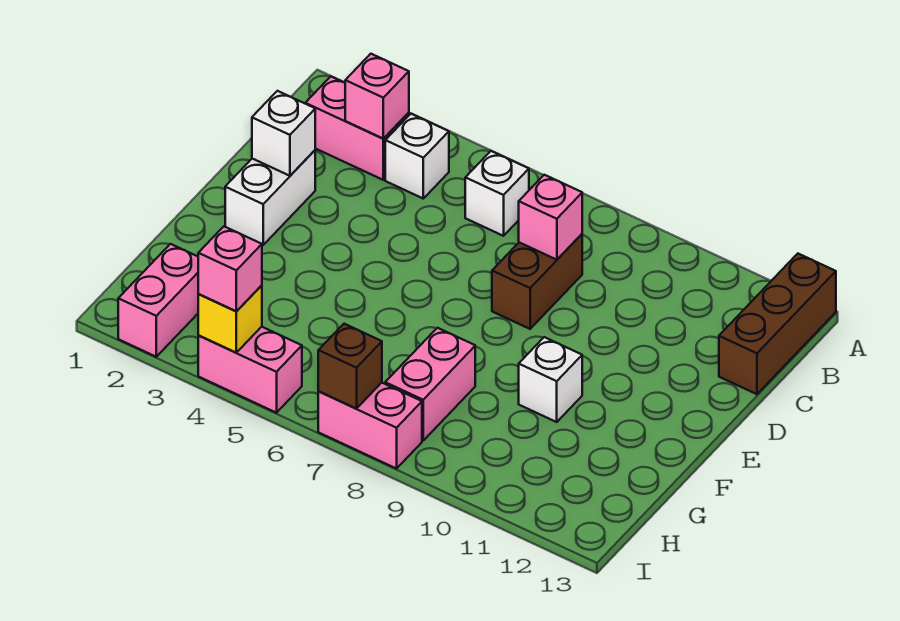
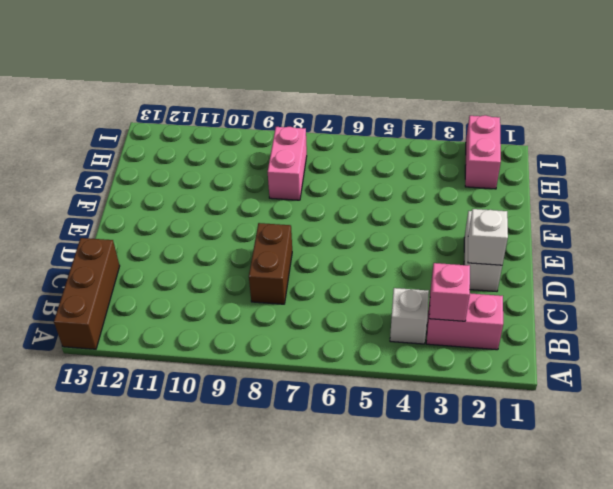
none -> white 1x1 brick [465,151,529,236]
none -> white 1x1 brick [519,337,582,422]
none -> pink 1x2 brick [198,327,302,413]

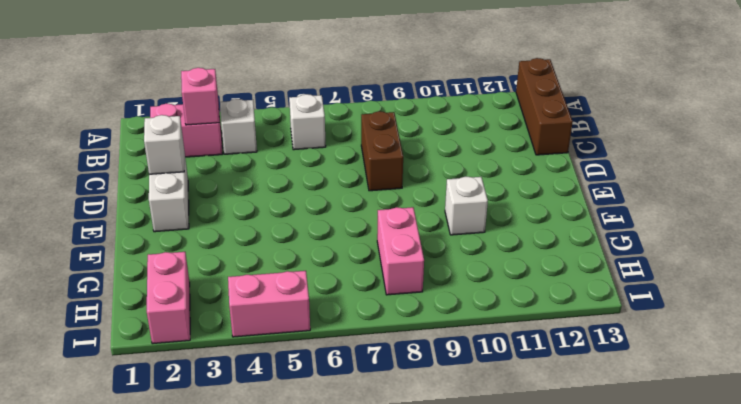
none -> pink 1x2 brick [318,383,422,469]
none -> pink 1x1 brick [519,175,582,260]
none -> yellow 1x1 brick [198,285,262,353]

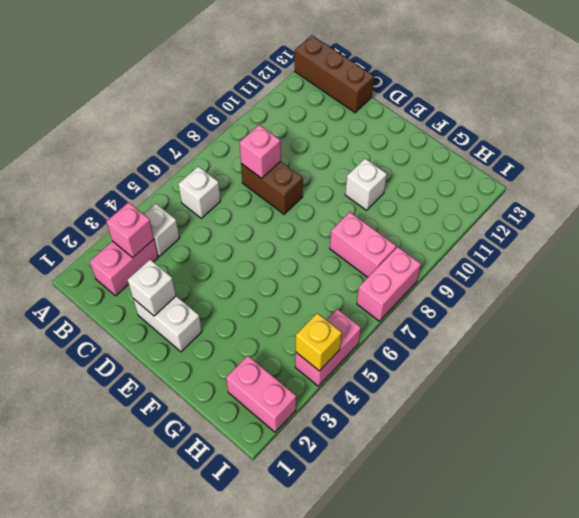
none -> brown 1x1 brick [318,324,382,409]
none -> pink 1x1 brick [198,227,262,311]

